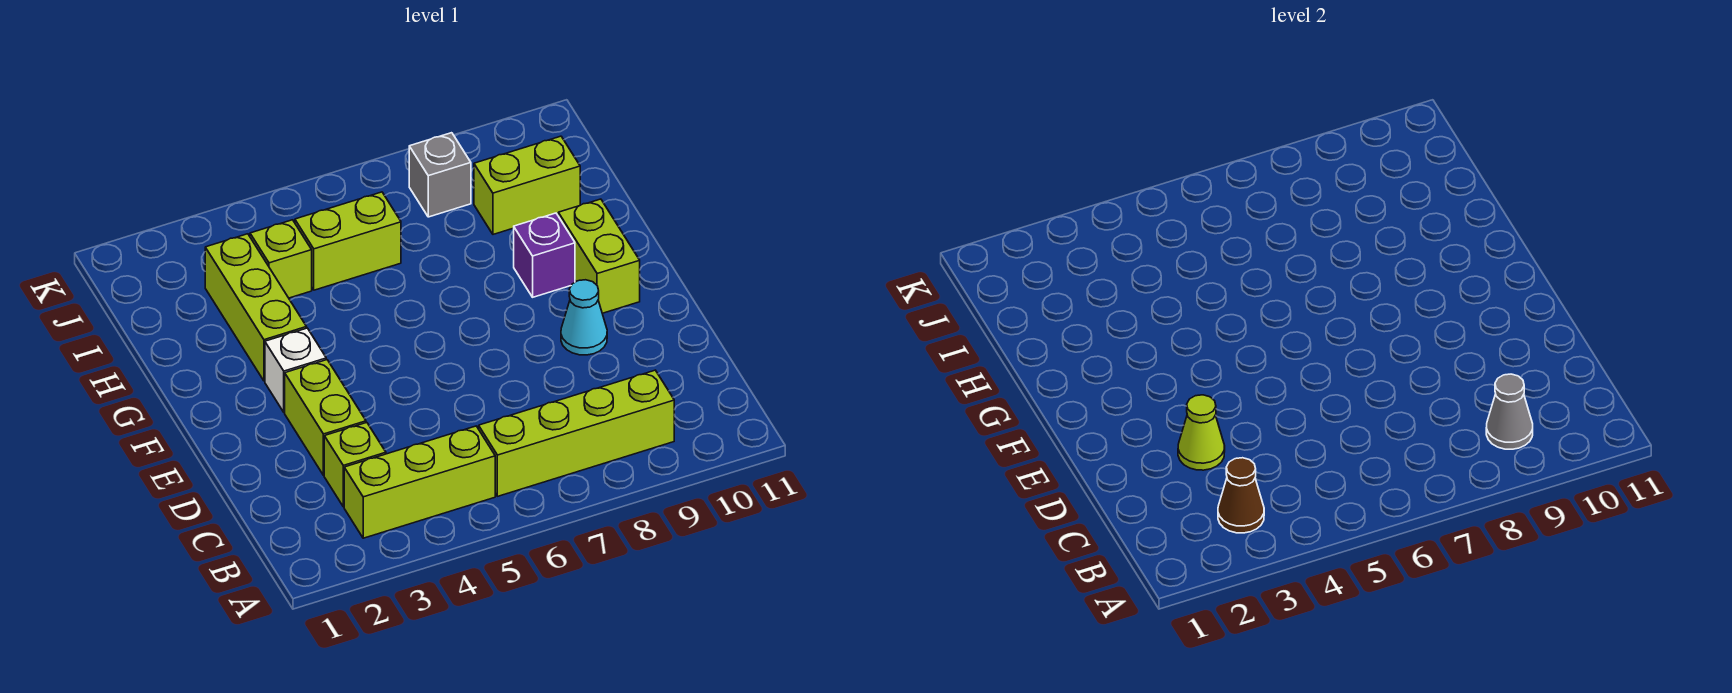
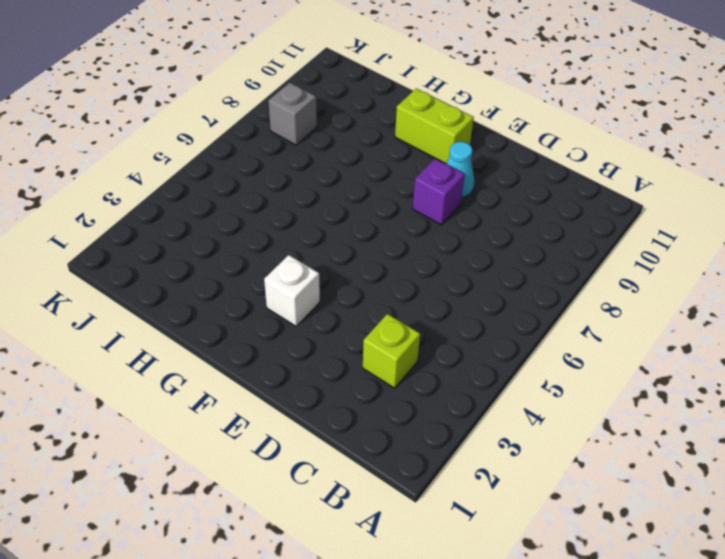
purple 1x1 brick [412,159,465,225] -> purple 1x1 brick moved to [514,213,575,297]
none -> lime 1x3 brick [344,426,495,538]
none -> lime 1x4 brick [479,370,674,496]
none -> lime 1x2 brick [285,360,366,475]

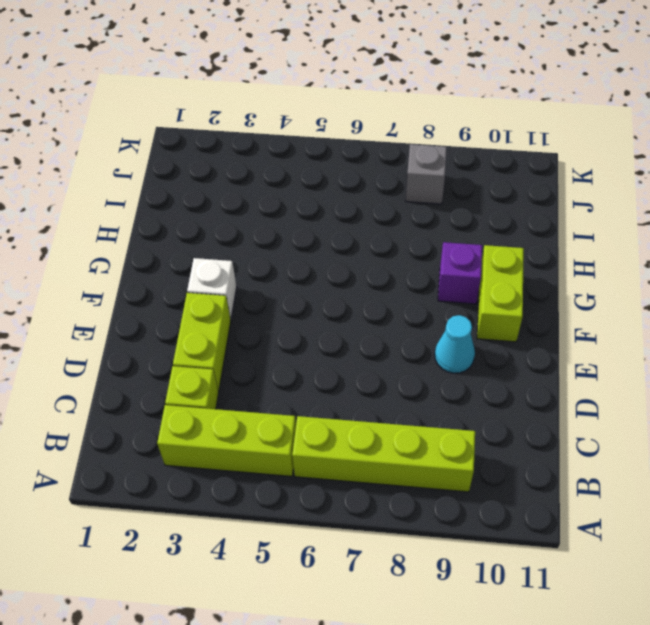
none -> lime 1x3 brick [205,234,307,381]
none -> lime 1x1 brick [250,220,312,298]
none -> lime 1x2 brick [295,192,401,290]

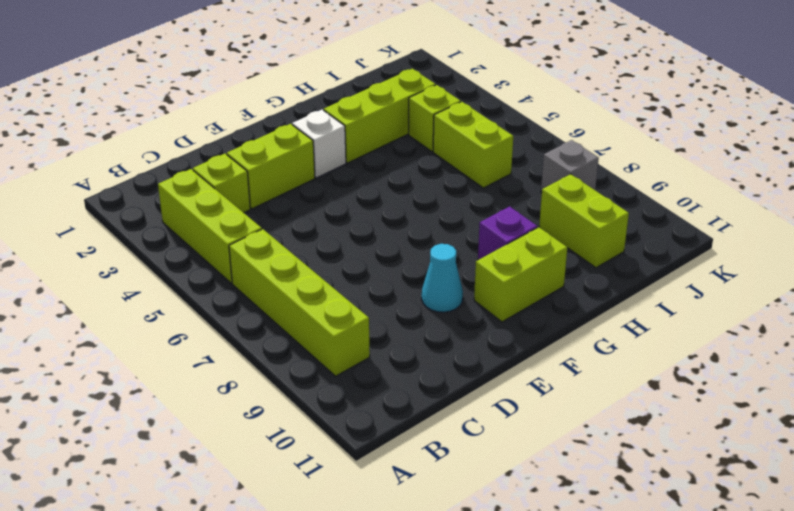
none -> brown 1x1 cone [1218,458,1264,533]
none -> grey 1x1 cone [1486,374,1533,449]
none -> lime 1x1 cone [1178,395,1225,470]

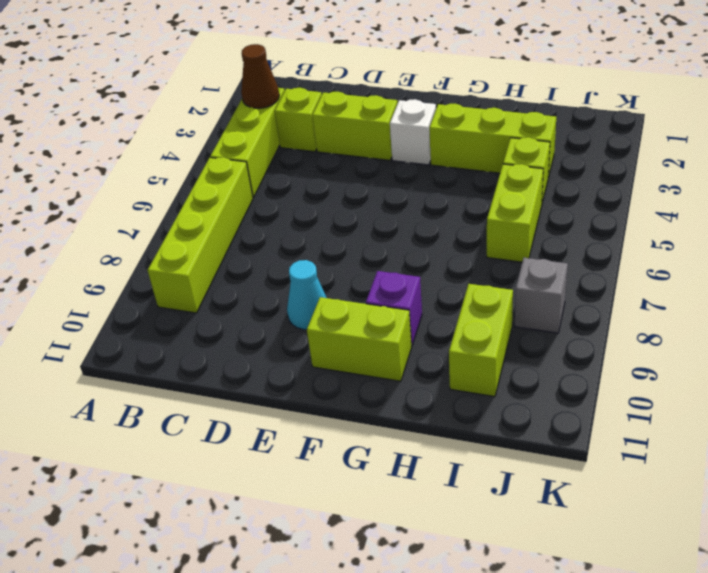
none -> grey 1x1 cone [1486,374,1533,449]
none -> lime 1x1 cone [1178,395,1225,470]

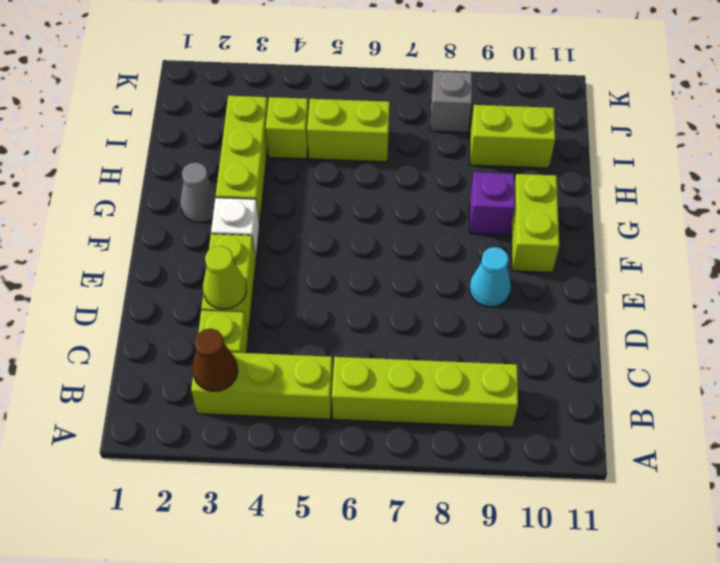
grey 1x1 cone [180,163,216,223] -> grey 1x1 cone moved to [1486,374,1533,449]

